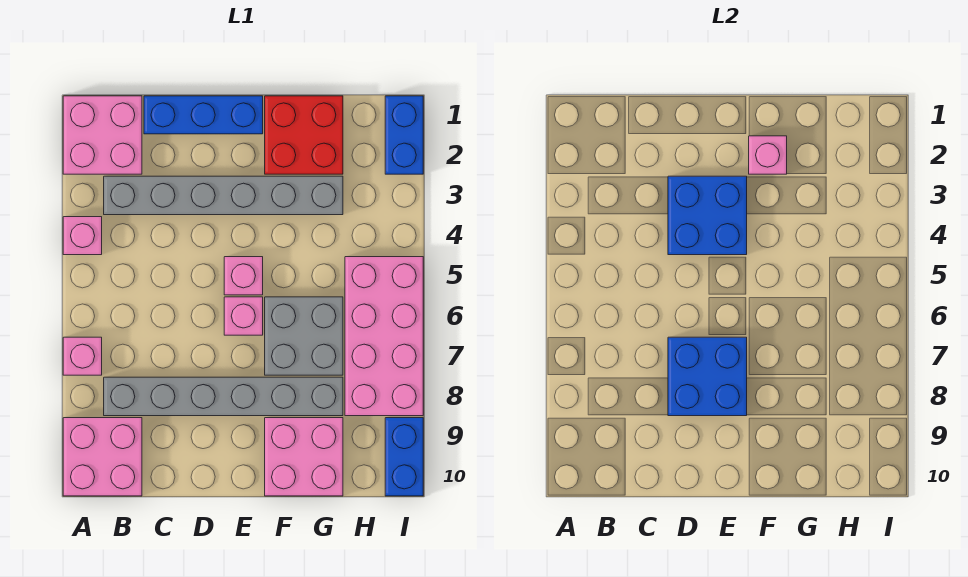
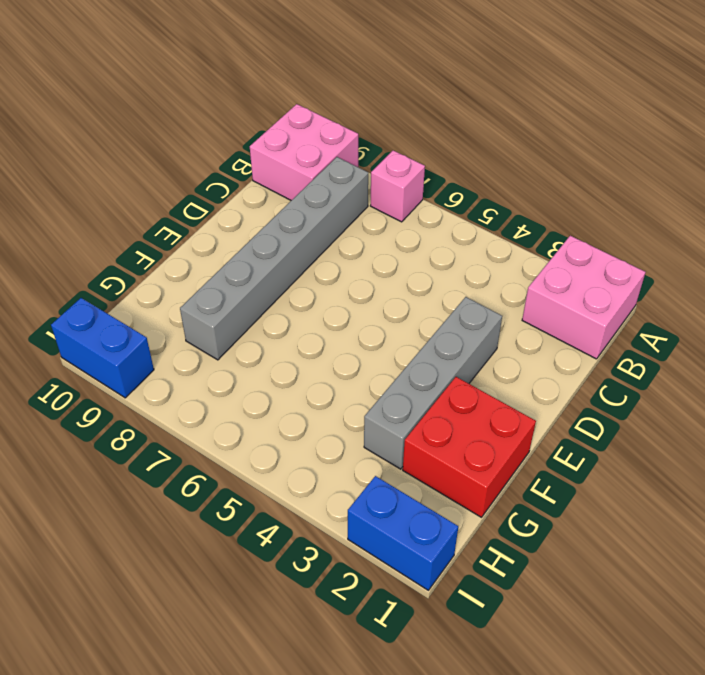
grey 1x4 brick [364,297,502,469] -> grey 1x6 brick [104,176,343,215]
none -> pink 1x1 brick [63,217,102,255]
none -> blue 1x3 brick [144,96,263,134]
none -> pink 1x1 brick [224,257,263,295]

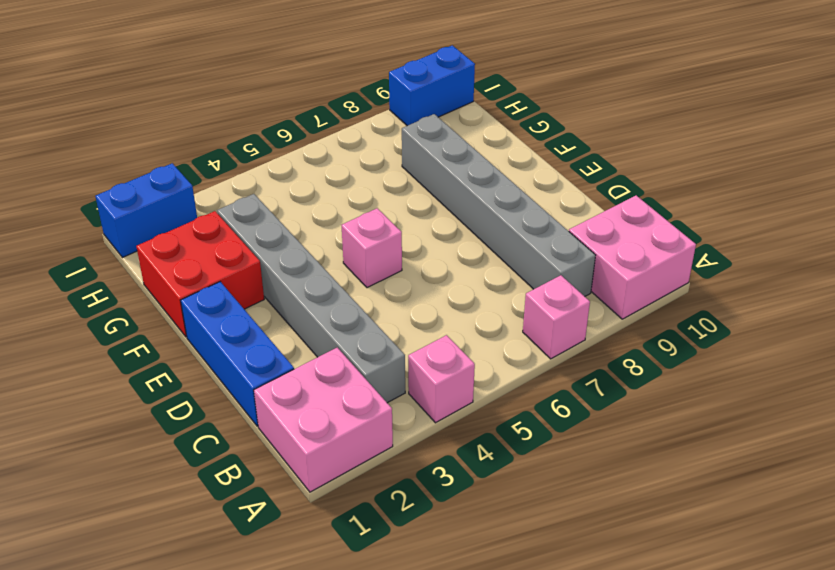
none -> pink 1x1 brick [224,297,263,335]
none -> grey 2x2 brick [265,297,343,375]
none -> pink 2x2 brick [265,418,343,496]

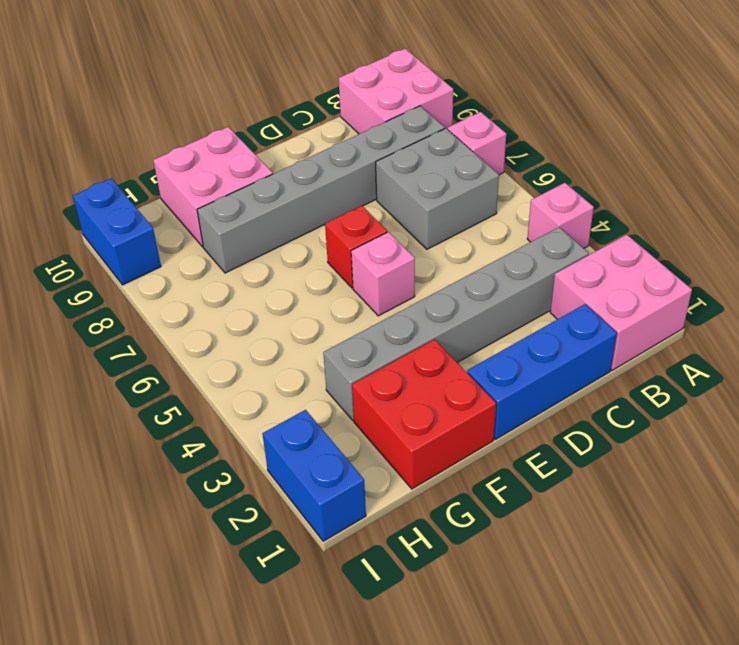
grey 2x2 brick [376,128,499,249] -> grey 2x2 brick moved to [265,297,343,375]
red 1x1 brick [325,206,387,288] -> pink 1x1 brick [224,297,263,335]
none -> pink 2x4 brick [345,257,423,416]
none -> blue 2x2 brick [668,176,747,255]
none -> blue 2x2 brick [668,337,747,416]

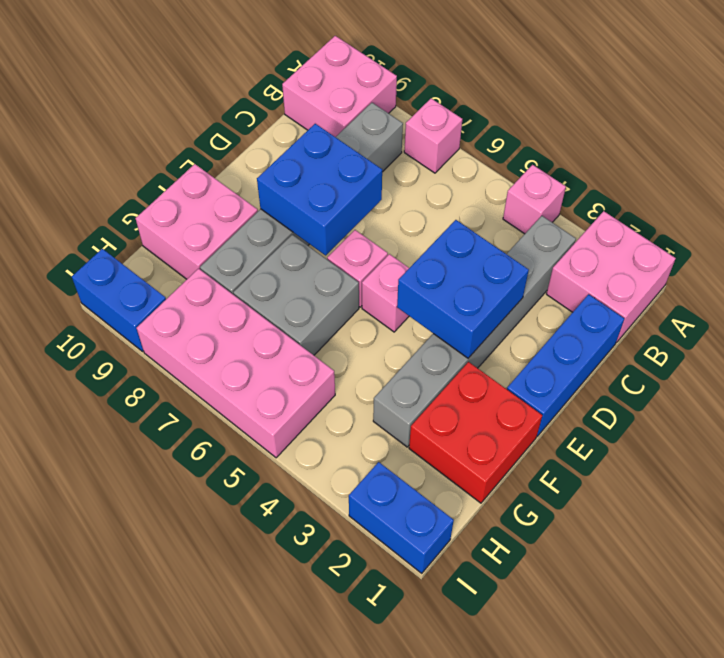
none -> pink 1x1 brick [749,136,787,174]

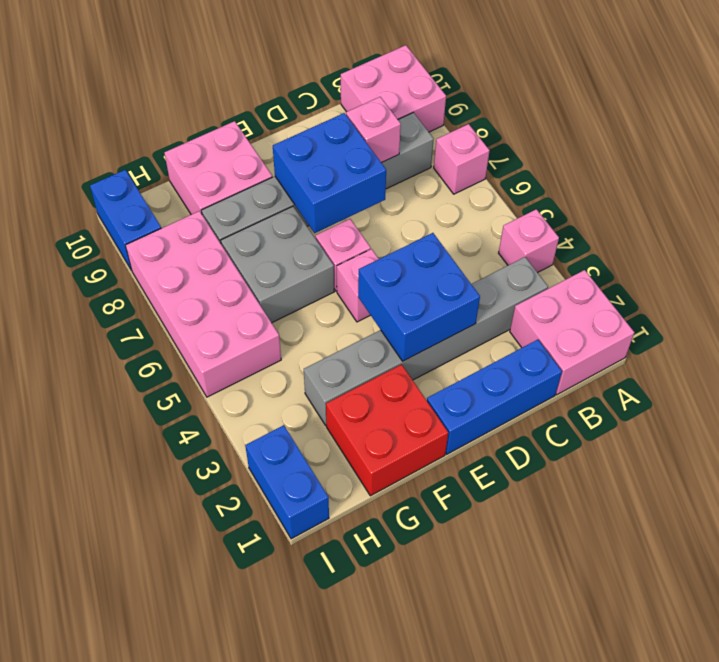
pink 1x1 brick [346,97,401,163] -> pink 1x1 brick moved to [749,136,787,174]

